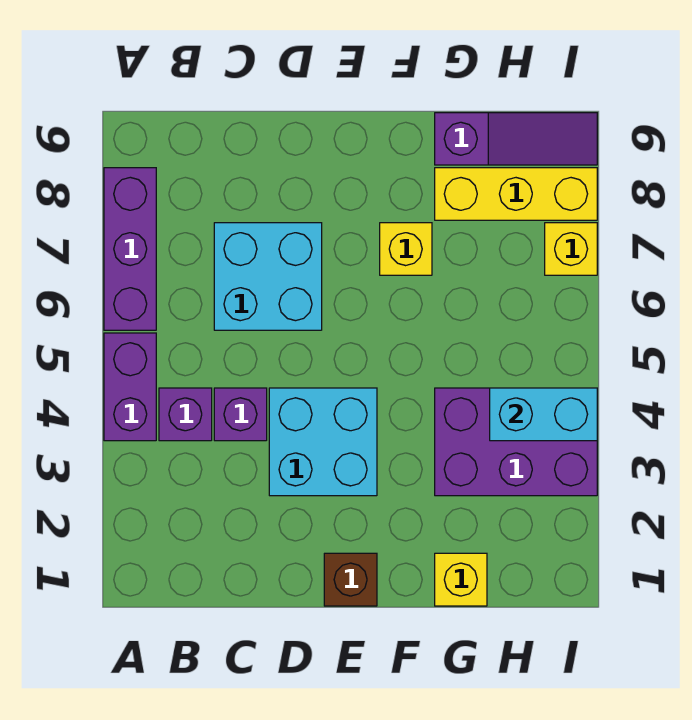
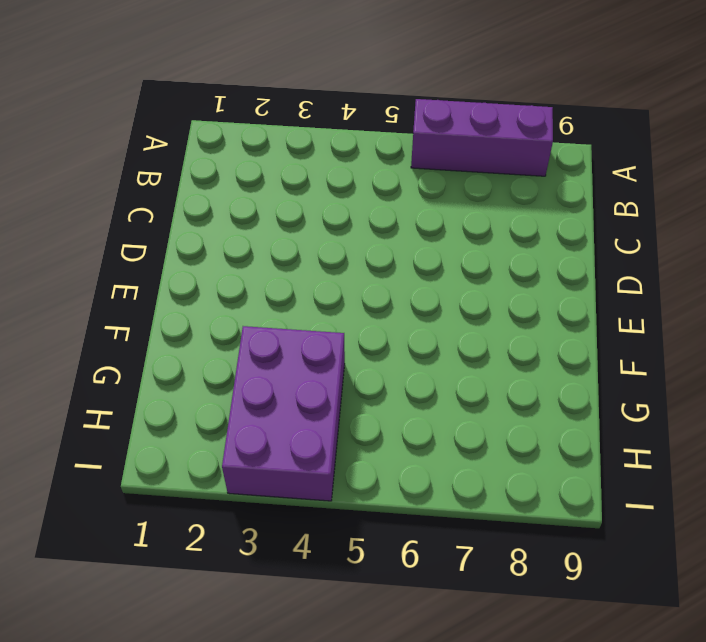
none -> purple 1x2 brick [104,333,156,441]
none -> purple 1x1 brick [159,388,212,441]
none -> purple 1x1 brick [214,388,267,441]

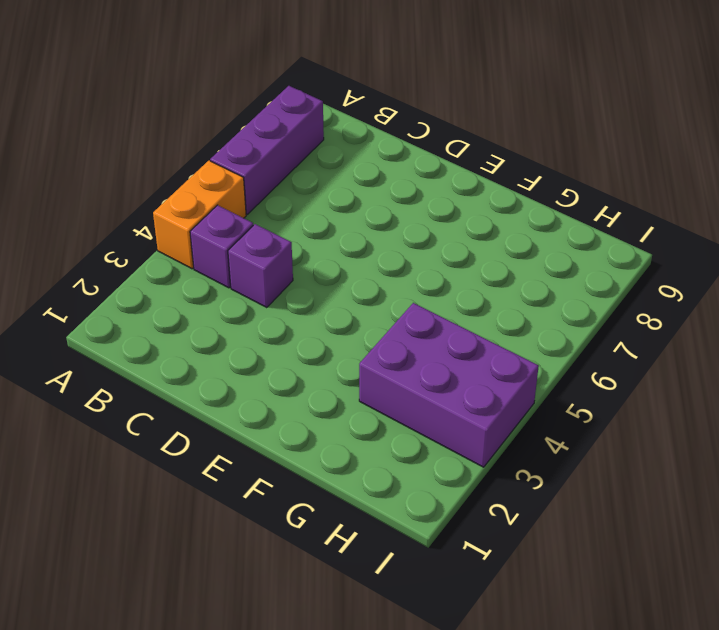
orange 1x2 brick [153,161,246,269] -> purple 1x2 brick [104,333,156,441]
none -> cyan 2x2 brick [214,223,322,330]
none -> cyan 2x2 brick [269,388,377,496]
none -> brown 1x1 brick [324,553,377,606]

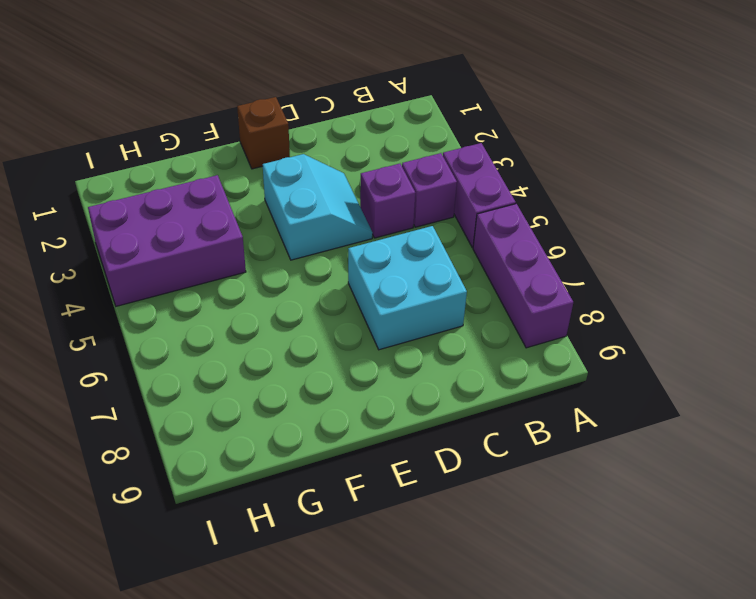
cyan 2x2 slope [263,154,373,260] -> cyan 2x2 brick [269,388,377,496]
none -> yellow 1x1 brick [380,223,432,275]
none -> yellow 1x1 brick [435,553,487,606]
none -> yellow 1x3 brick [435,168,597,220]

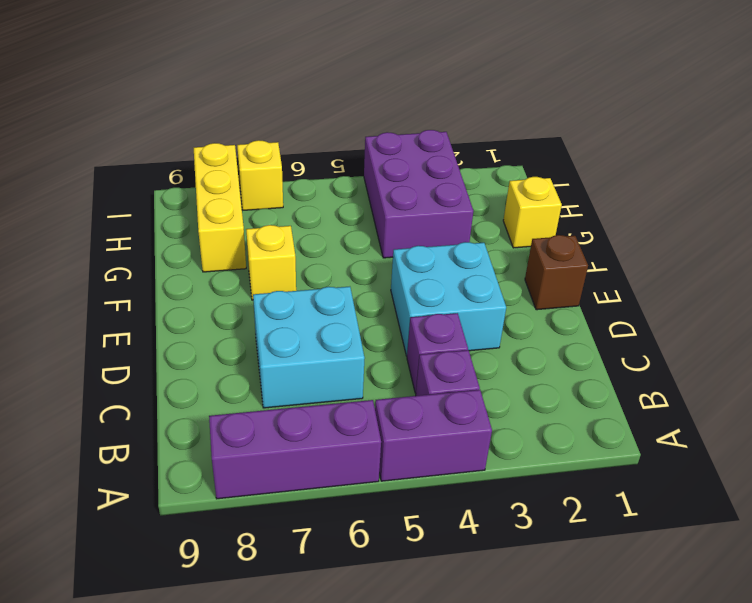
none -> purple 1x3 slope [435,113,597,165]
none -> cyan 1x2 brick [490,388,597,441]

